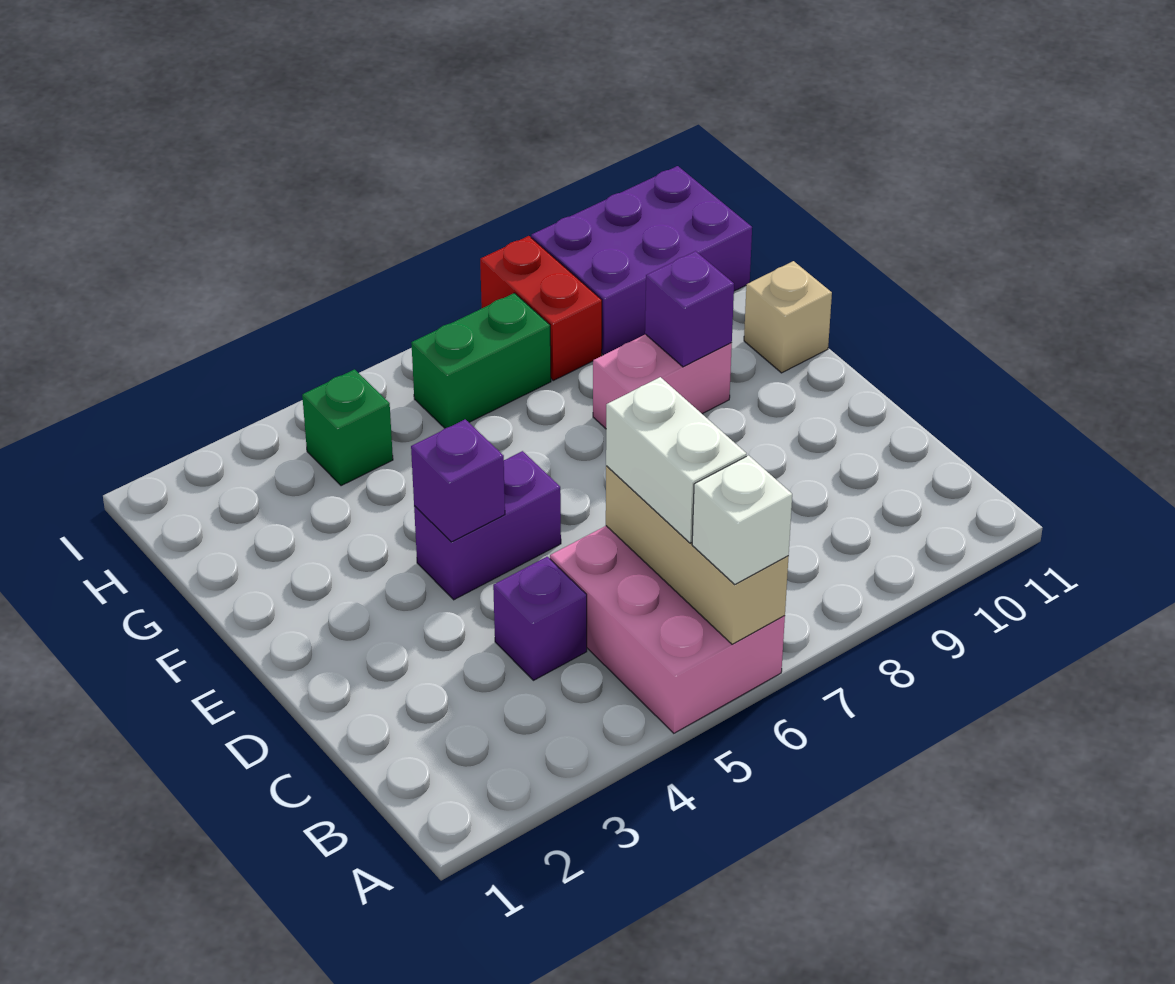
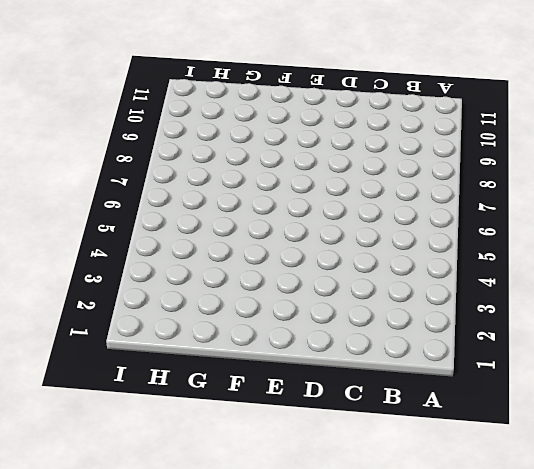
none -> pink 2x3 brick [550,526,785,733]
none -> purple 1x1 brick [493,557,587,680]
none -> purple 1x2 brick [414,451,561,600]

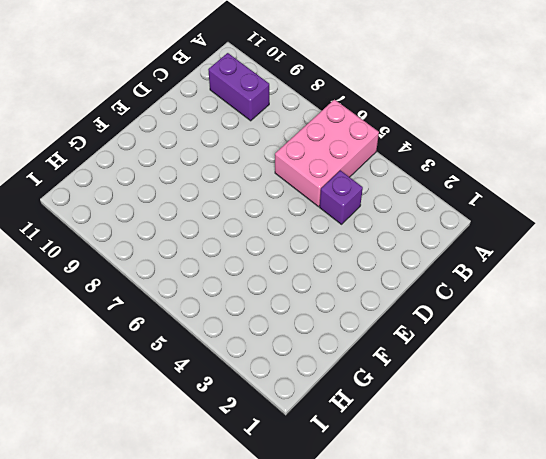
purple 1x2 brick [208,53,269,121] -> purple 1x2 brick moved to [414,451,561,600]
none -> pink 1x2 brick [593,334,732,429]
none -> tan 1x1 brick [744,261,832,373]
none -> green 1x1 brick [302,369,393,486]

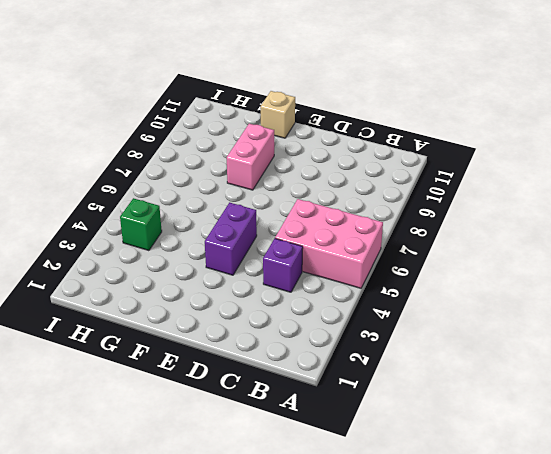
none -> green 1x2 brick [411,293,551,428]
none -> red 1x2 brick [480,236,602,380]
none -> purple 2x3 brick [531,166,752,355]

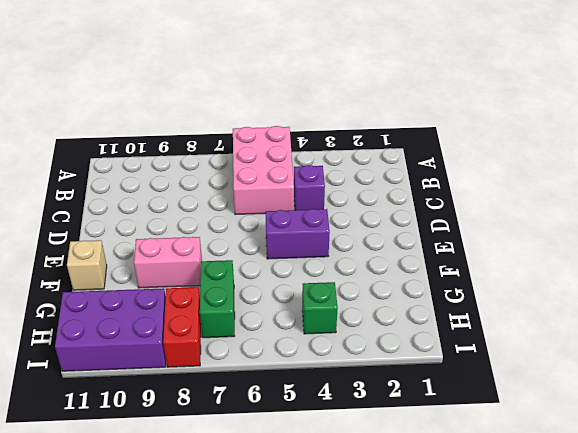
green 1x2 brick [200,260,235,338] -> green 1x2 brick turned to [411,293,551,428]
none -> tan 1x3 brick [606,466,789,644]
none -> purple 1x1 brick [411,419,505,542]
none -> purple 1x1 brick [645,251,734,367]

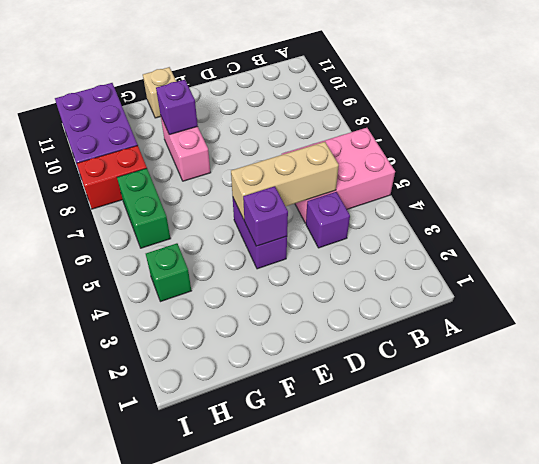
tan 1x3 brick [231,142,339,219] -> tan 1x3 brick moved to [606,466,789,644]
none -> white 1x1 brick [692,455,792,584]
none -> white 1x2 brick [606,377,746,543]

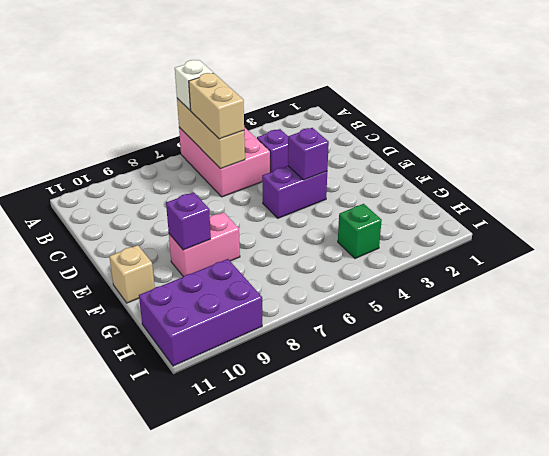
tan 1x2 brick [189,73,244,139] -> white 1x2 brick [606,377,746,543]
none -> green 1x2 brick [411,293,551,428]
none -> red 1x2 brick [480,236,602,380]

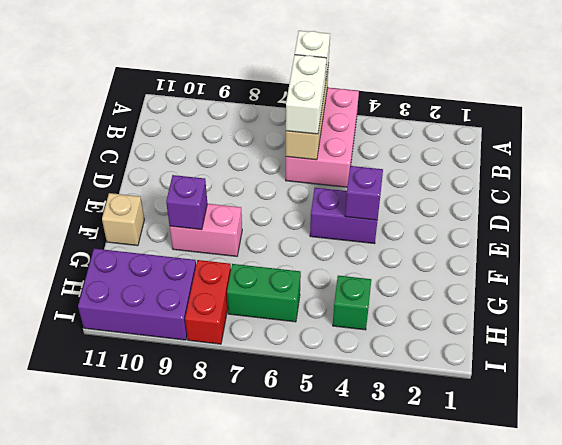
none -> purple 1x1 brick [493,557,587,680]

